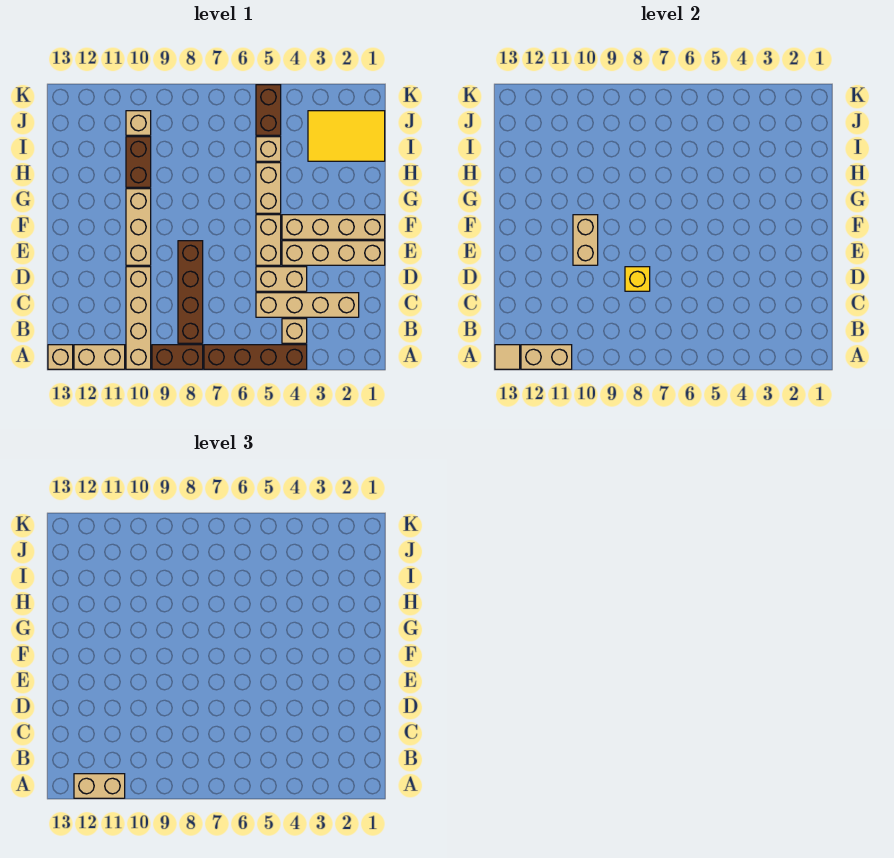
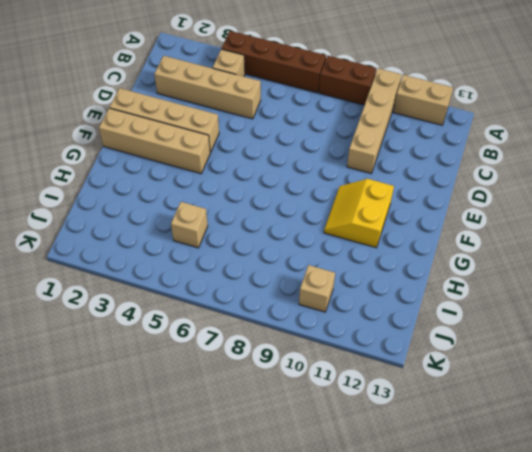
yellow 2x2 slope [324,179,394,248] -> tan 1x3 brick [126,189,151,265]
none -> tan 1x1 brick [48,345,73,369]
none -> brown 1x4 brick [178,241,203,343]
none -> tan 1x2 brick [256,267,307,291]

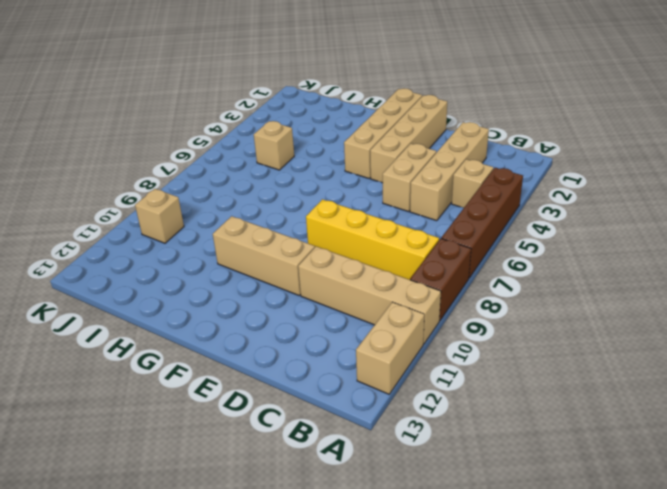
yellow 1x4 brick [306,199,439,280] -> brown 1x4 brick [178,241,203,343]
none -> tan 1x1 brick [48,345,73,369]
none -> tan 1x2 brick [256,215,281,265]
none -> tan 1x2 brick [256,163,281,213]

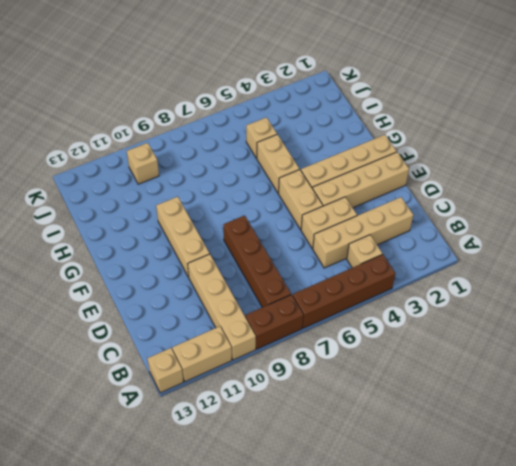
none -> brown 1x2 brick [126,137,151,187]
none -> yellow 2x3 tile [308,111,385,161]
none -> brown 1x2 brick [256,85,281,135]

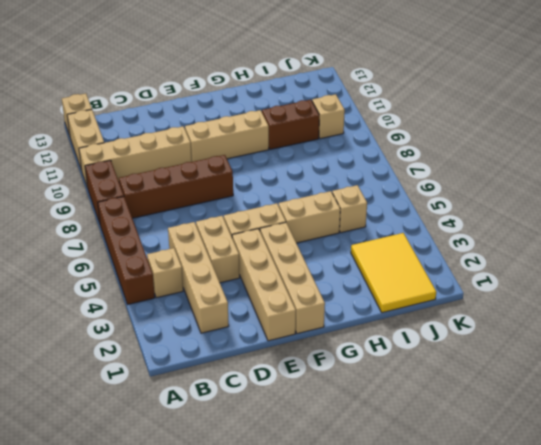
none -> brown 1x2 brick [256,85,281,135]
none -> tan 1x2 brick [521,345,572,369]
none -> tan 1x1 tile [495,345,520,369]

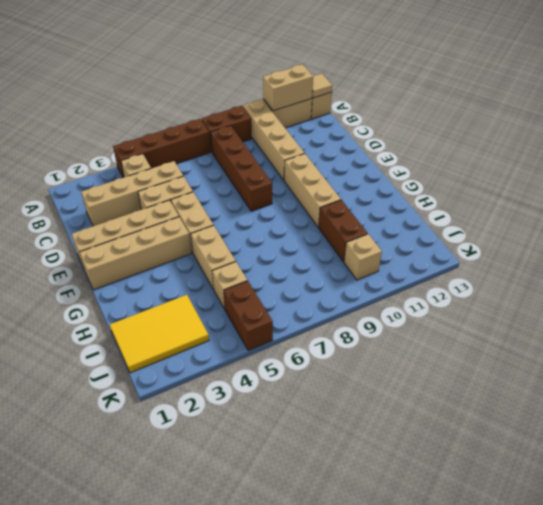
none -> yellow 1x1 brick [625,267,650,291]
none -> tan 1x2 brick [573,215,598,265]
none -> tan 1x2 brick [74,774,125,798]

